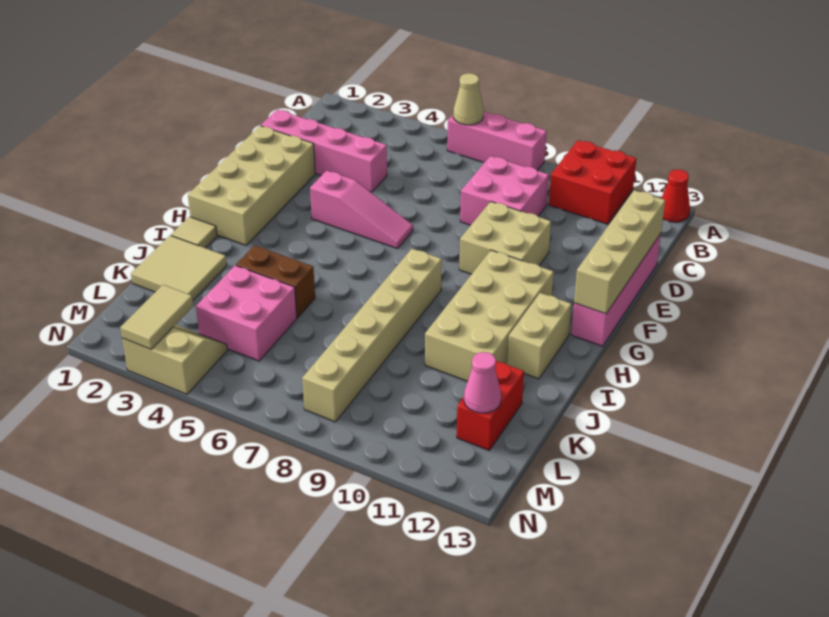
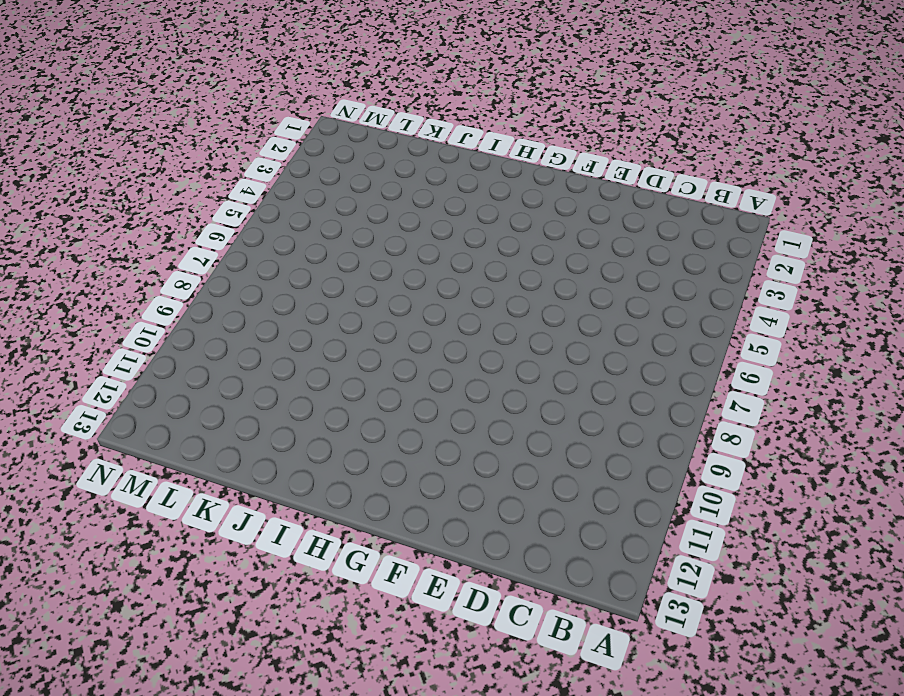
none -> pink 1x3 brick [447,112,547,170]
none -> red 2x2 brick [549,140,636,224]
none -> red 1x1 cone [661,169,690,222]

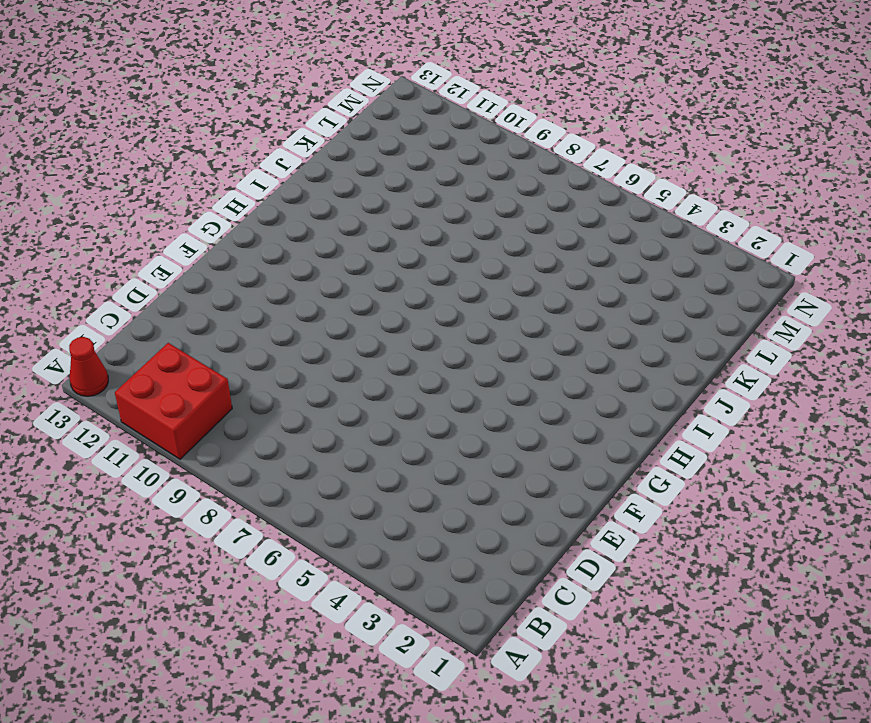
none -> pink 1x3 brick [447,112,547,170]
none -> pink 2x2 brick [460,156,549,225]
none -> pink 1x4 brick [261,110,387,192]

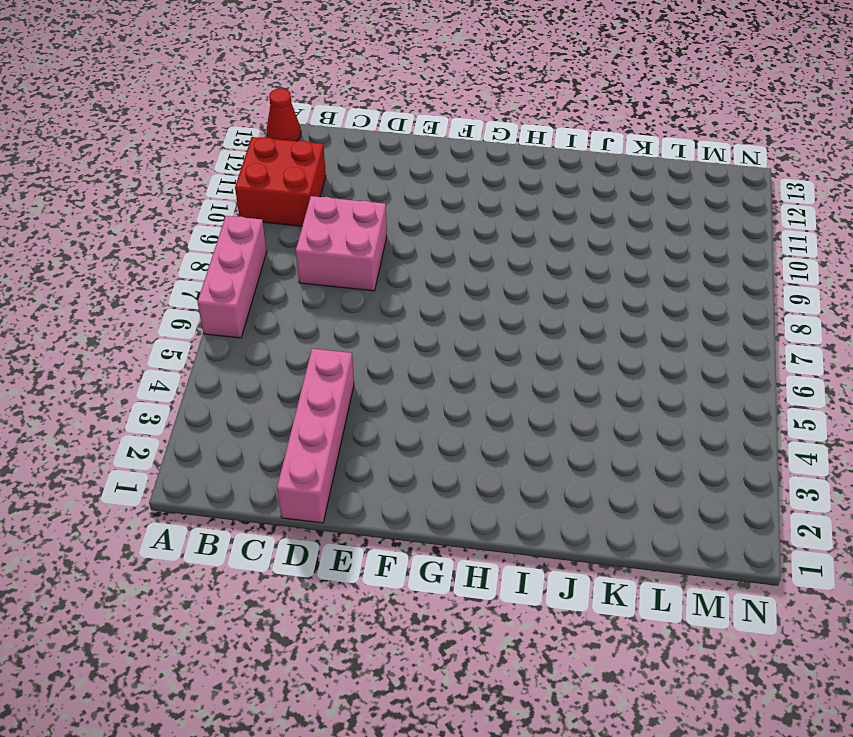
none -> pink 1x4 brick [571,234,661,346]
none -> tan 2x4 brick [188,126,315,245]
none -> tan 2x2 brick [459,201,551,274]

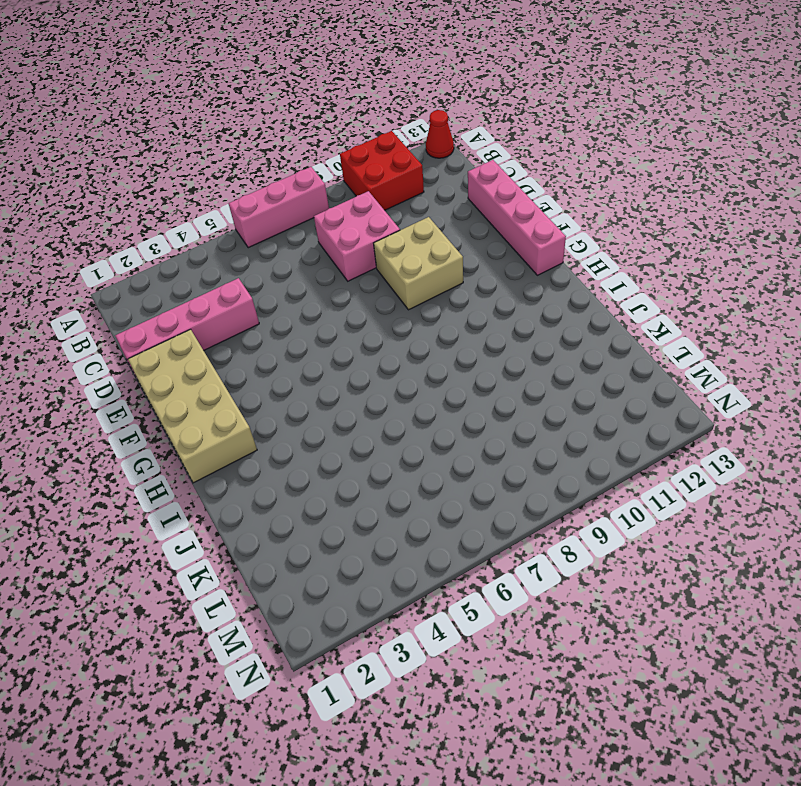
none -> pink 1x3 slope [310,171,413,249]
none -> tan 2x4 brick [425,250,554,381]
none -> tan 1x6 brick [302,249,442,422]

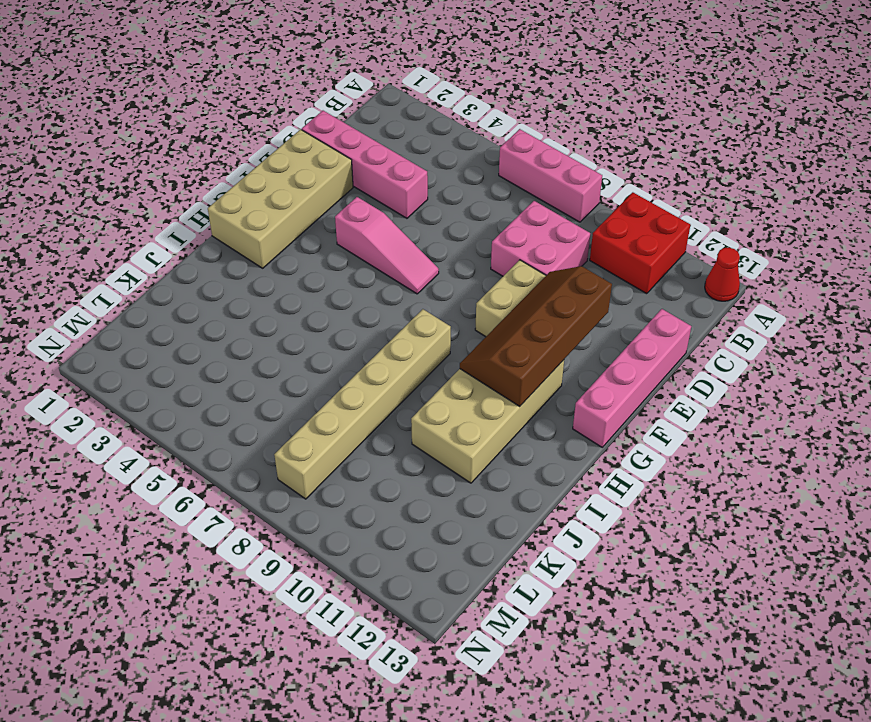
brown 2x4 slope [460,266,612,407] -> none
none -> tan 1x2 brick [507,293,572,379]
none -> tan 1x1 tile [171,217,217,248]
none -> tan 2x2 tile [131,235,227,300]

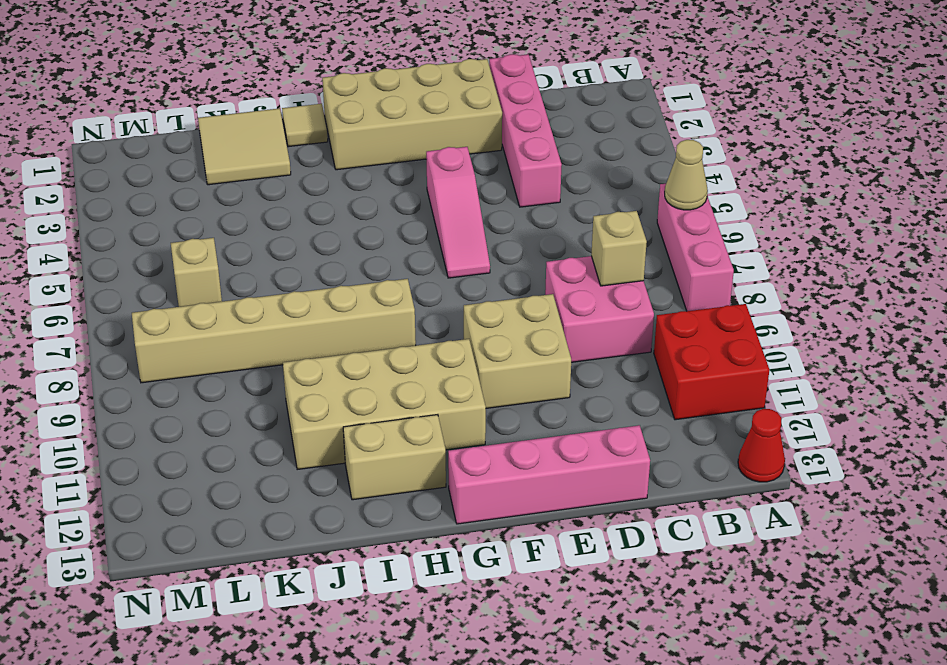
tan 1x1 brick [591,211,647,286] -> none
tan 1x1 brick [171,238,222,307] -> none
none -> brown 1x2 brick [236,245,315,318]
none -> pink 2x2 brick [196,265,297,361]
none -> red 1x2 brick [457,361,524,450]

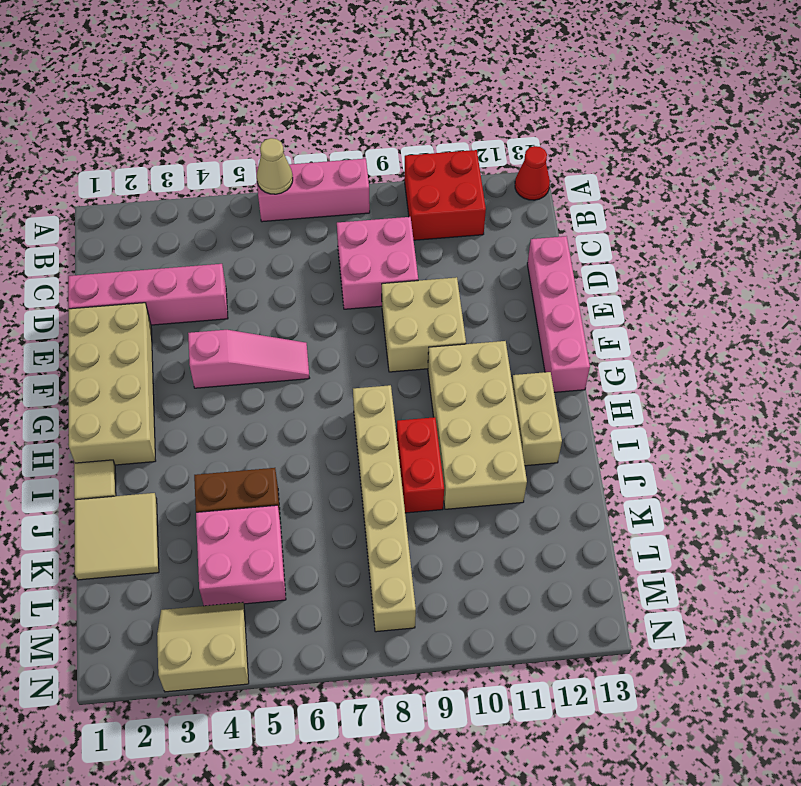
red 1x2 brick [397,417,444,513] -> red 1x2 brick moved to [457,361,524,450]
none -> tan 1x4 brick [574,190,665,314]
none -> pink 1x1 cone [464,352,501,413]
none -> tan 1x2 tile [120,285,193,349]

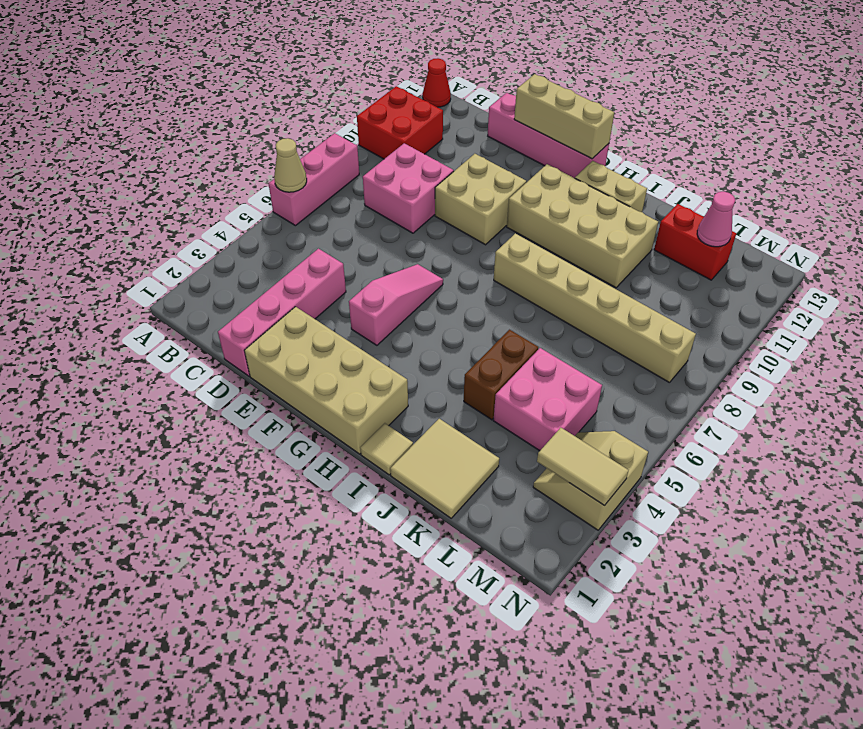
tan 1x3 brick [514,74,614,159] -> tan 1x4 brick [574,190,665,314]

